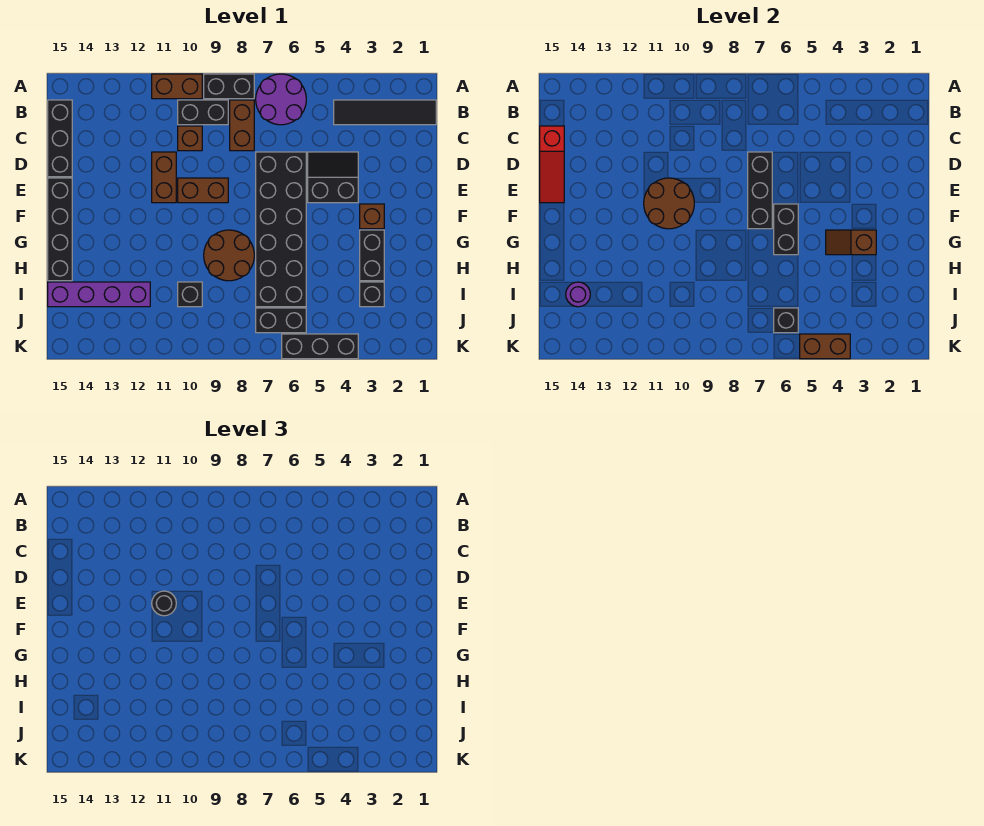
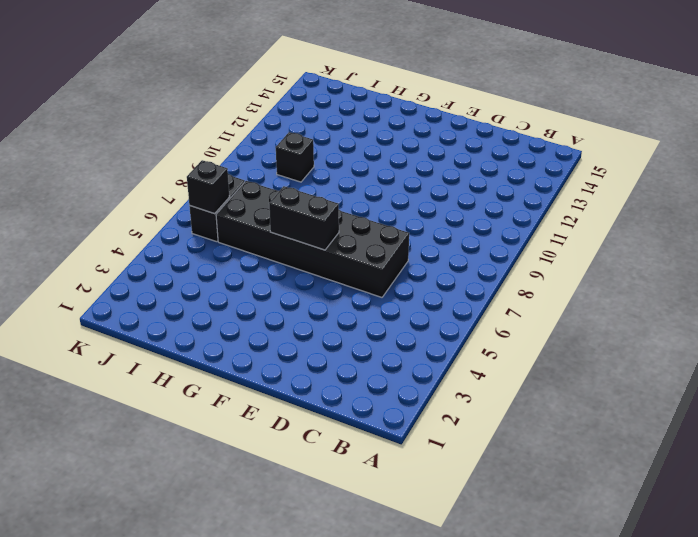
none -> purple 2x2 round brick [256,74,306,125]
none -> black 1x2 brick [204,74,254,99]
none -> brown 1x2 brick [152,74,202,99]
none -> black 1x4 tile [334,100,436,125]

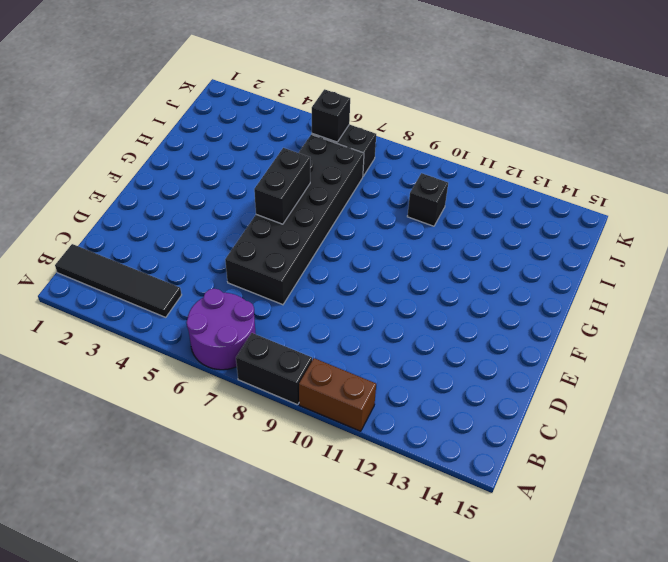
none -> brown 1x2 brick [230,100,254,151]
none -> black 1x2 brick [178,100,228,125]
none -> black 1x3 brick [48,100,72,177]
none -> brown 1x1 brick [178,126,202,151]

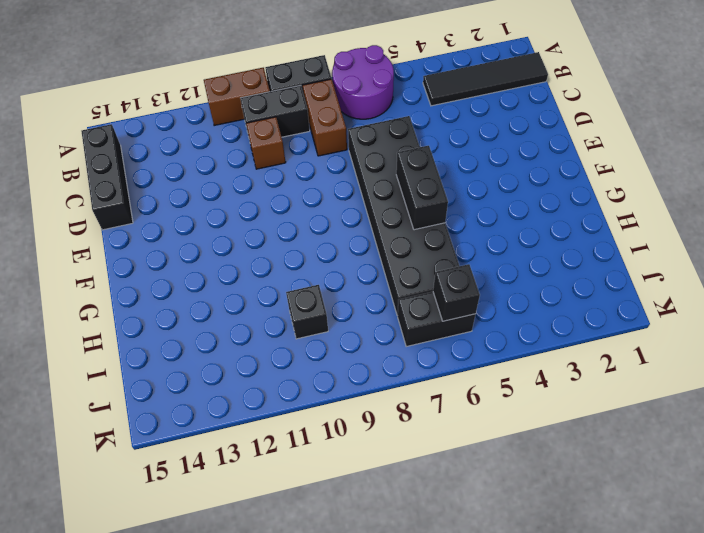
none -> black 2x2 slope [308,152,358,203]
none -> brown 1x2 brick [152,152,176,203]
none -> brown 1x2 brick [178,178,228,203]
none -> black 1x4 brick [48,178,72,281]

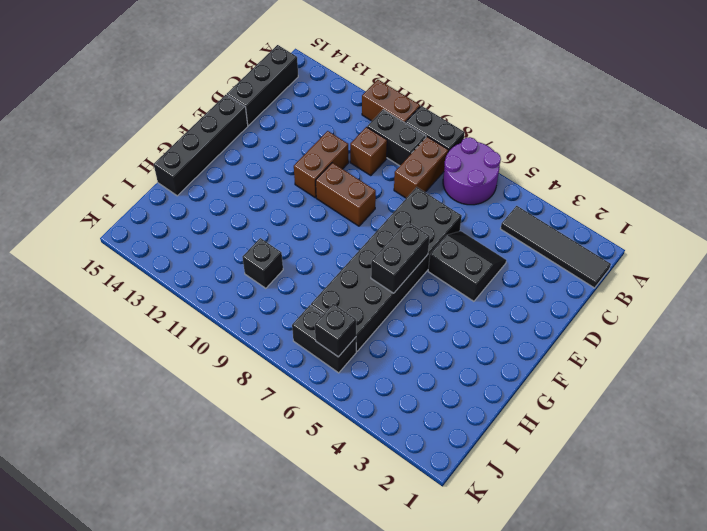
none -> brown 1x1 brick [360,204,384,229]
none -> black 1x2 brick [360,230,384,281]
none -> brown 2x2 round brick [204,230,254,281]
none -> black 1x1 brick [360,282,384,307]

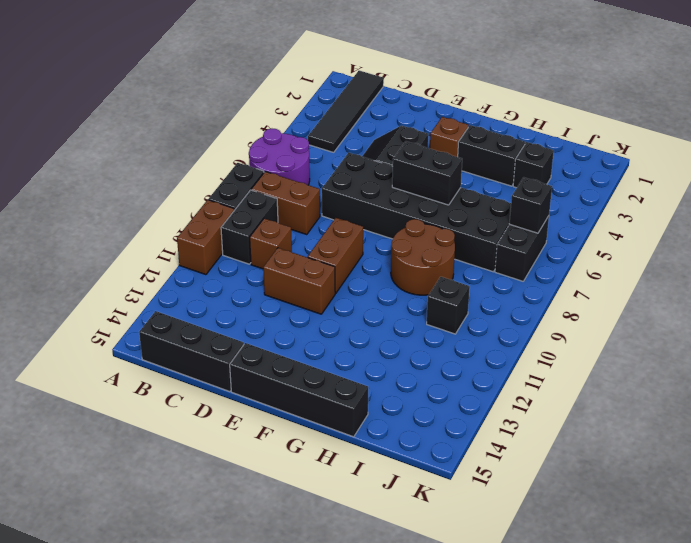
none -> purple 1x4 brick [48,282,150,307]
none -> black 1x3 brick [282,334,358,359]
none -> red 1x3 slope [540,126,564,203]
none -> black 1x3 brick [748,152,772,229]

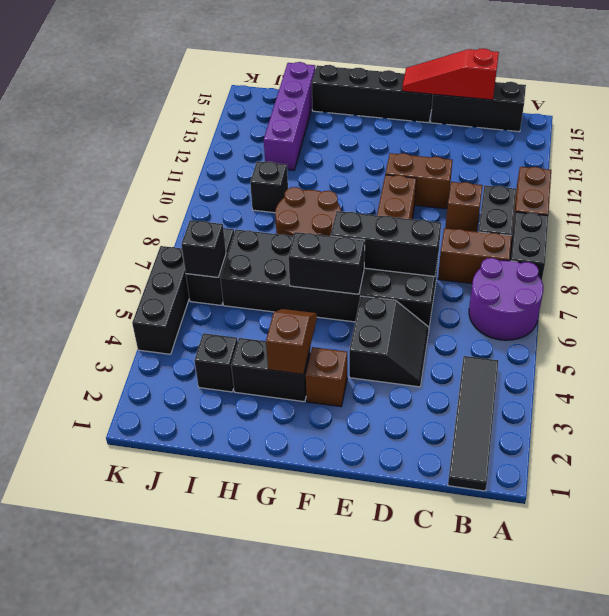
none -> brown 2x2 round brick [644,178,694,229]
none -> purple 1x1 round brick [566,282,590,307]
none -> brown 1x2 brick [800,334,850,359]
none -> black 1x1 round brick [152,591,176,616]

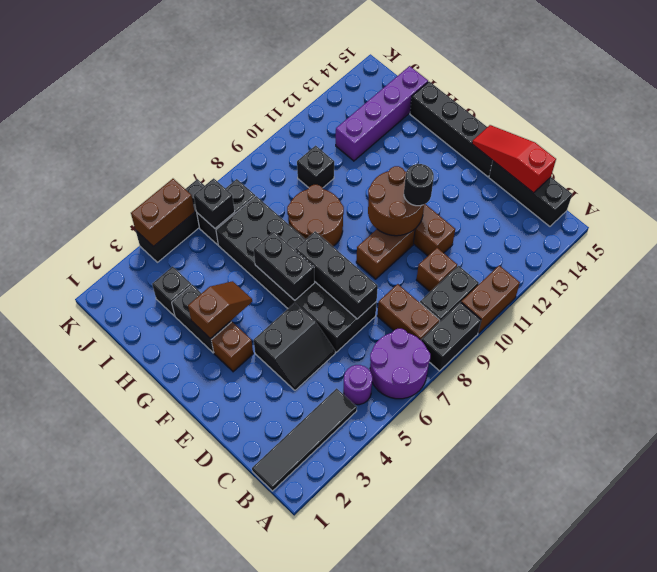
purple 1x1 round brick [344,365,372,405] -> purple 1x1 round brick moved to [566,282,590,307]

